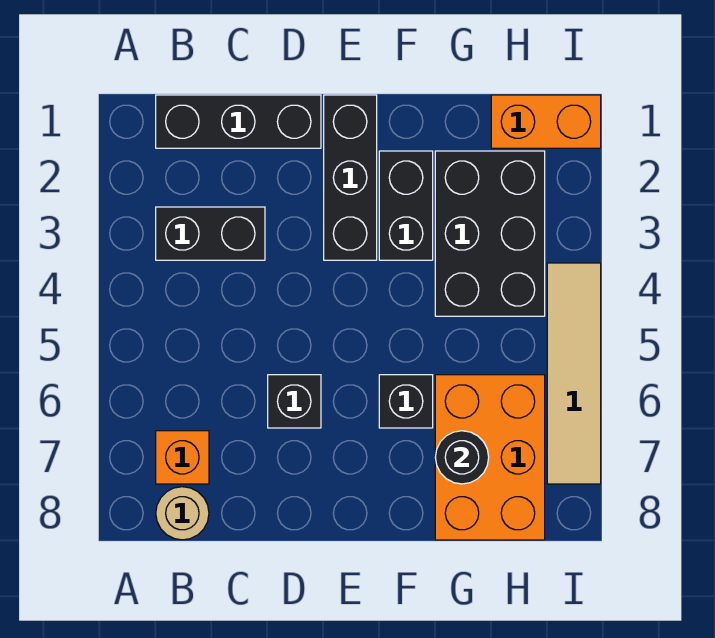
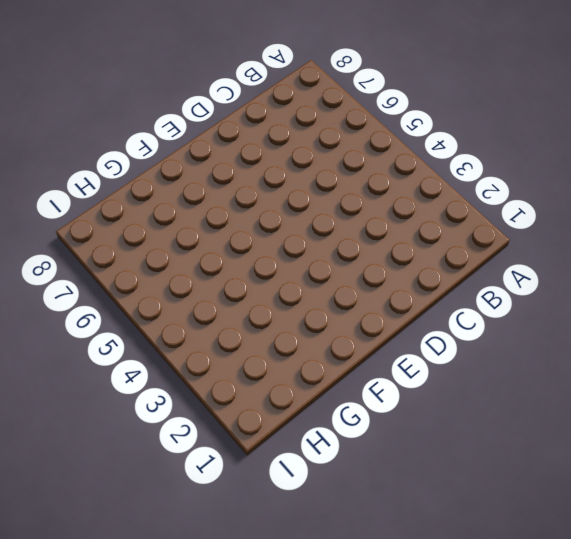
none -> black 1x3 brick [156,95,321,148]
none -> black 1x2 brick [156,207,265,260]
none -> orange 1x1 brick [156,431,209,484]

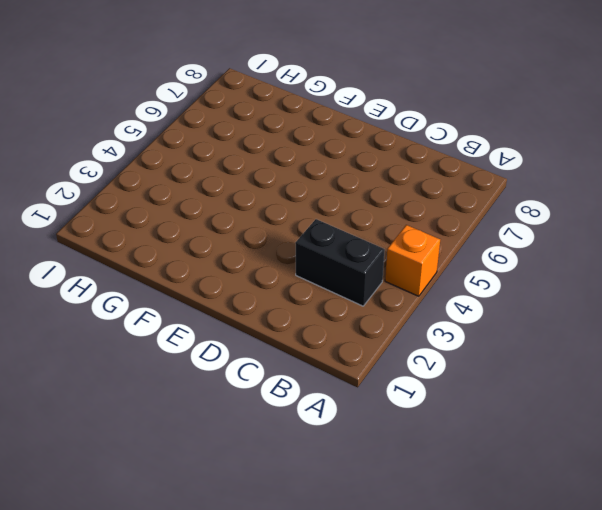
orange 1x1 brick [385,225,440,296] -> orange 1x1 brick moved to [156,431,209,484]
none -> black 1x3 brick [156,95,321,148]
none -> tan 1x1 round brick [156,487,209,540]
none -> black 1x1 brick [268,375,321,428]

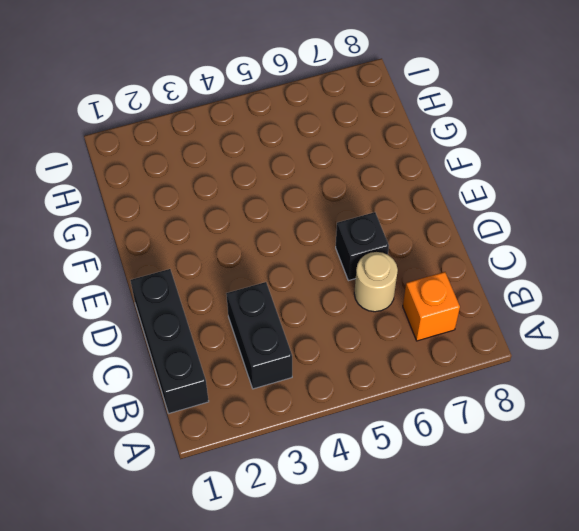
tan 1x1 round brick [354,252,398,312] -> tan 1x1 round brick moved to [156,487,209,540]
none -> black 1x3 brick [324,95,377,260]
none -> black 1x2 brick [379,151,433,260]
none -> black 1x1 brick [379,375,433,428]

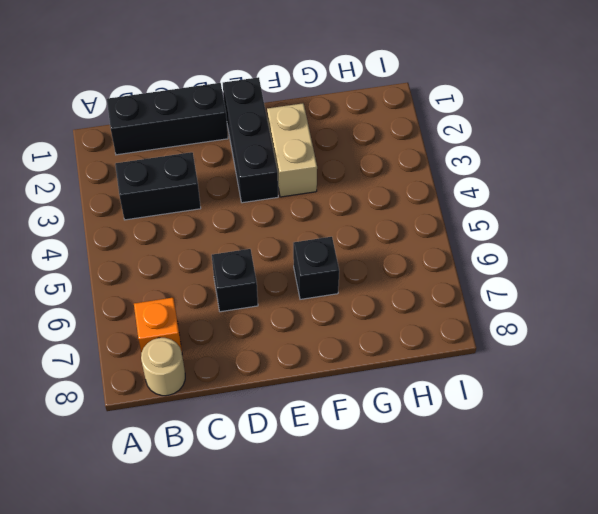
tan 1x2 brick [267,103,317,197] -> black 1x2 brick [379,151,433,260]
none -> black 2x3 brick [435,151,545,316]
none -> orange 2x3 brick [435,375,545,540]
none -> orange 1x2 brick [491,95,601,148]

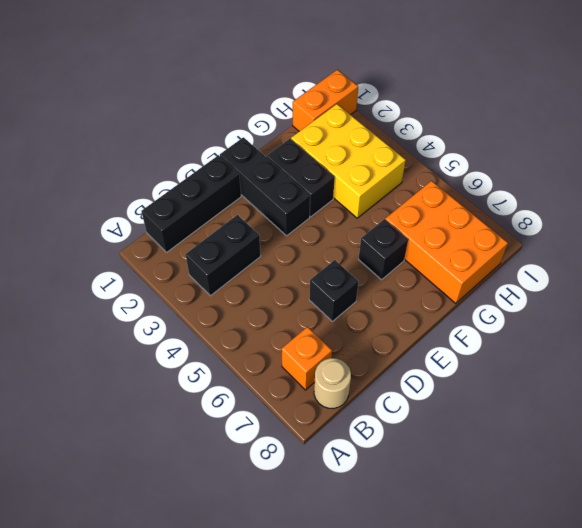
yellow 2x3 brick [291,104,406,218] -> black 2x3 brick [435,151,545,316]
none -> tan 1x4 tile [547,263,601,484]
none -> black 1x1 round brick [435,431,489,484]

